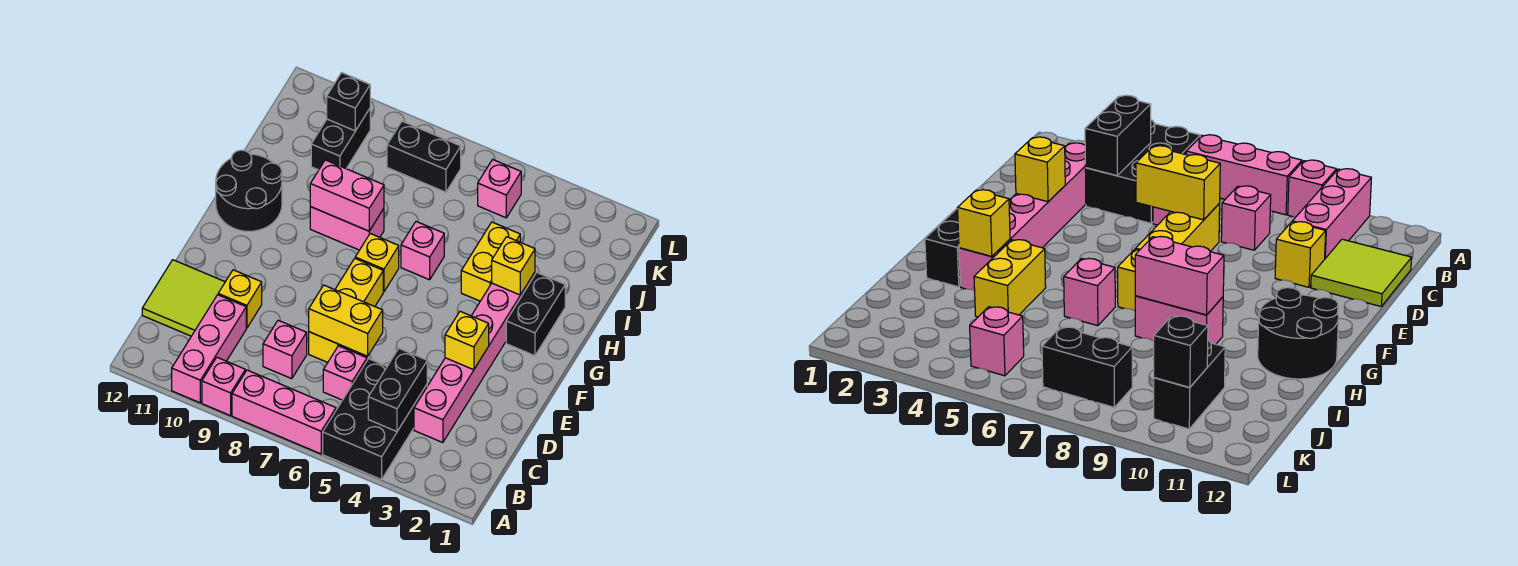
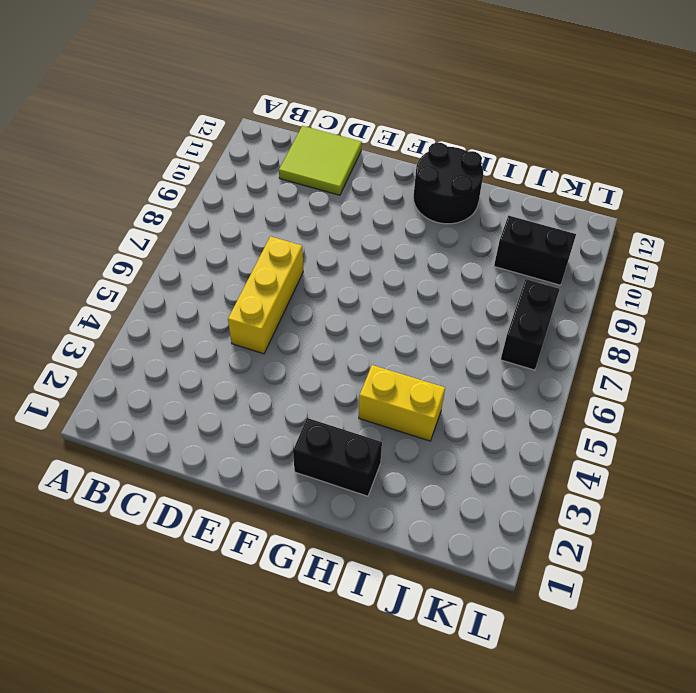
yellow 1x3 brick [228,236,303,354] -> yellow 1x3 brick turned to [309,259,383,362]
none -> black 2x3 brick [323,359,427,480]
none -> pink 1x3 brick [232,370,336,454]
none -> pink 1x1 brick [202,358,245,416]

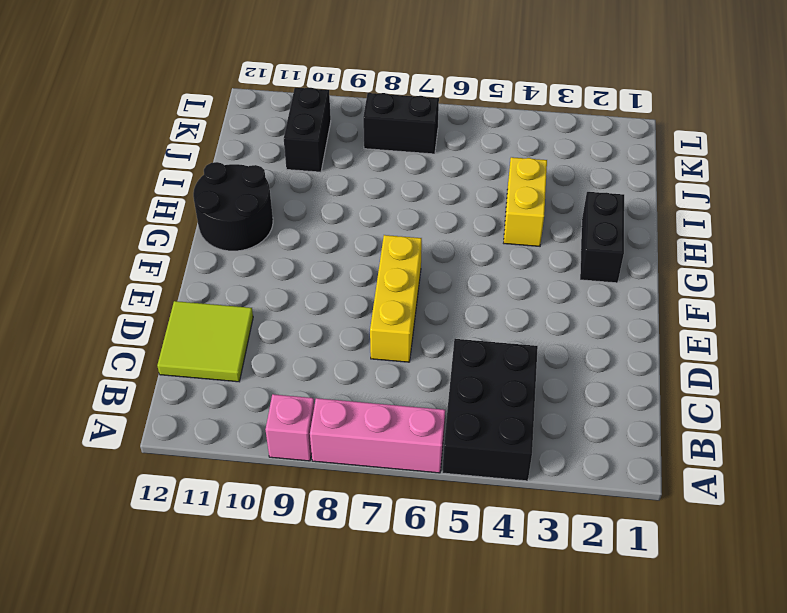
none -> pink 1x3 brick [172,295,246,403]
none -> pink 1x6 brick [414,272,535,443]
none -> pink 1x1 brick [323,346,367,400]

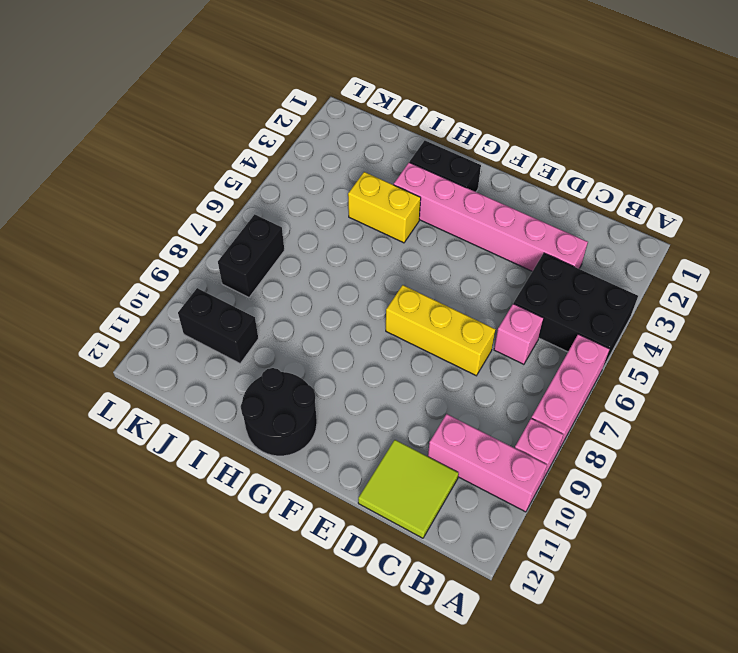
none -> pink 1x1 brick [263,320,307,379]
none -> yellow 1x1 brick [218,270,262,328]
none -> yellow 1x1 brick [355,234,399,292]

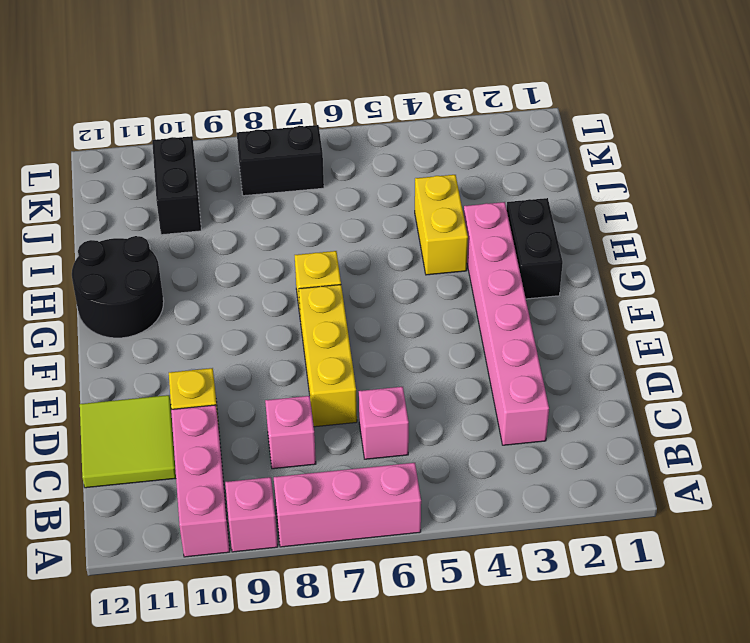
none -> black 2x3 brick [323,359,427,480]
none -> pink 1x1 brick [401,222,444,280]
none -> pink 1x2 brick [310,207,384,250]

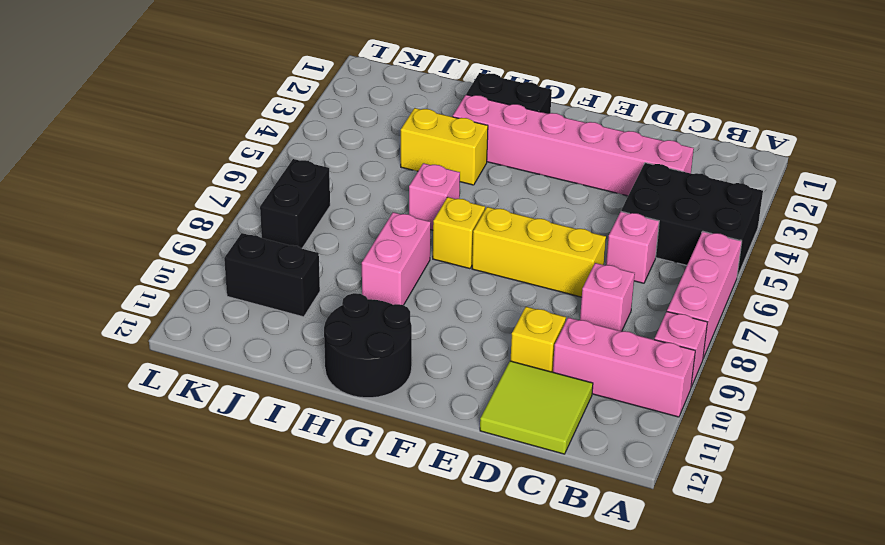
none -> pink 1x1 brick [478,160,521,218]
none -> black 1x2 brick [368,349,427,431]
none -> yellow 1x2 brick [309,285,383,356]

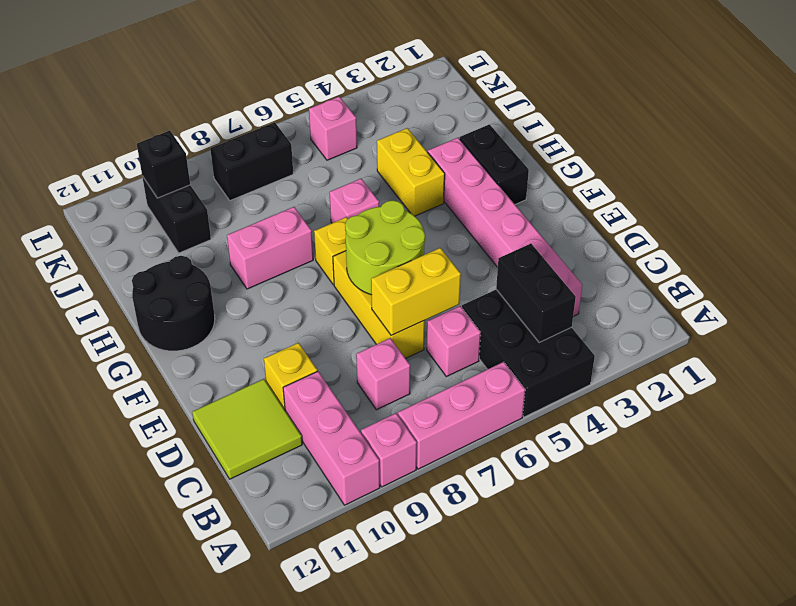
lime 2x2 round brick [345,200,425,295] -> none
none -> yellow 1x1 brick [445,311,489,370]
none -> yellow 1x1 brick [492,237,535,295]
none -> pink 1x2 brick [310,160,384,231]

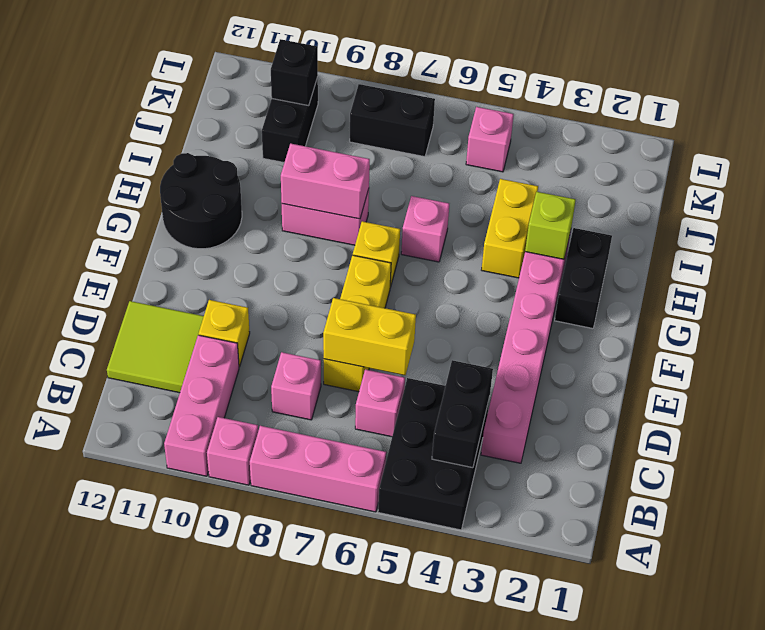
lime 1x1 brick [525,192,576,259] -> yellow 1x1 brick [492,237,535,295]
none -> yellow 1x1 brick [445,311,489,370]

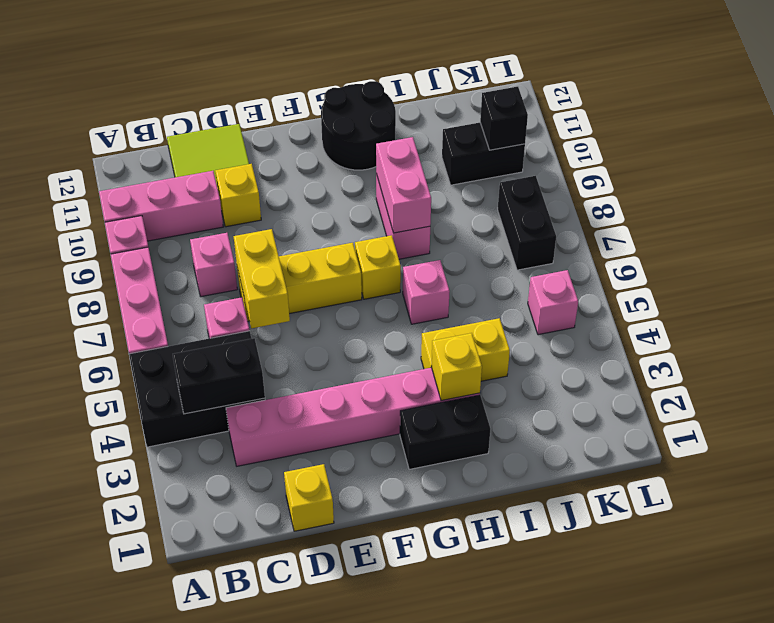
yellow 1x1 brick [284,464,334,531] -> yellow 1x1 brick moved to [445,311,489,370]

